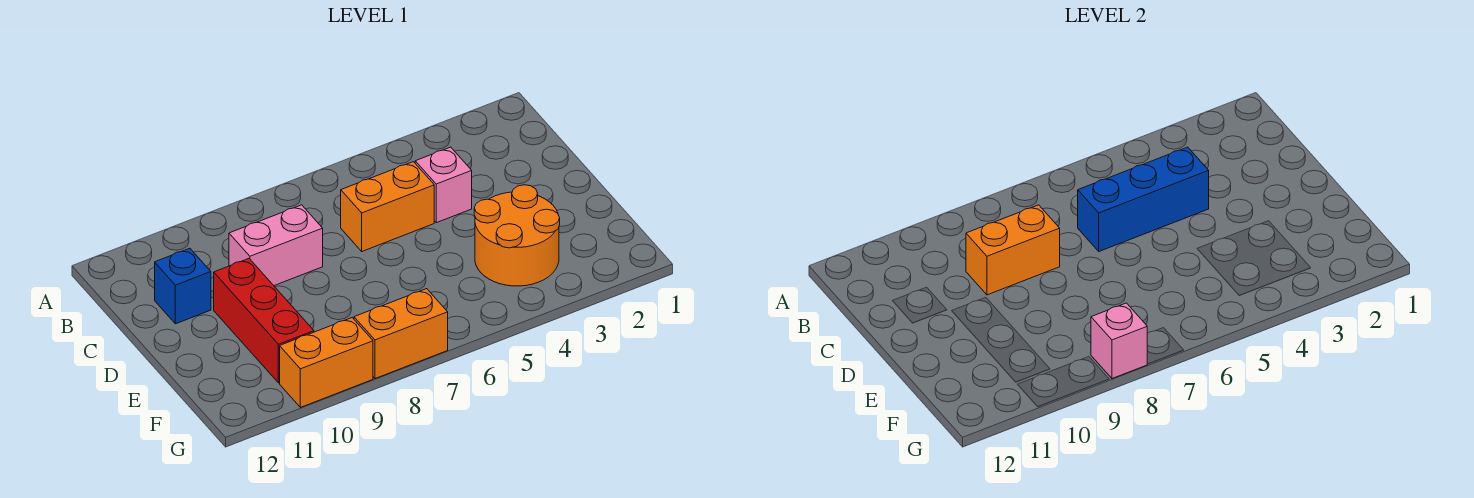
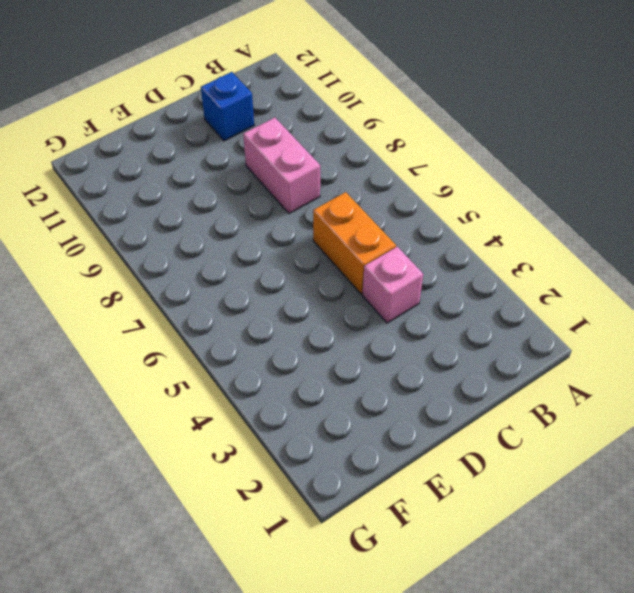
none -> red 1x3 brick [214,259,314,383]
none -> orange 2x2 round brick [474,185,560,286]

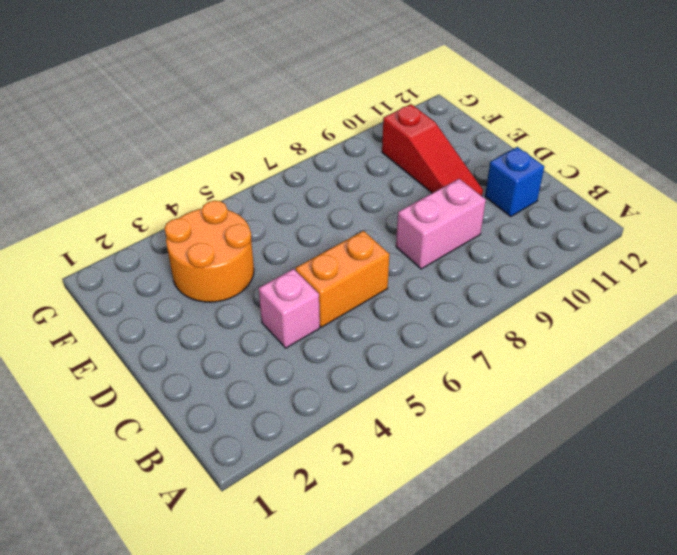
red 1x3 slope [382,104,483,196] -> red 1x3 brick [214,259,314,383]
none -> orange 1x2 brick [354,289,448,379]
none -> orange 1x2 brick [280,318,373,407]

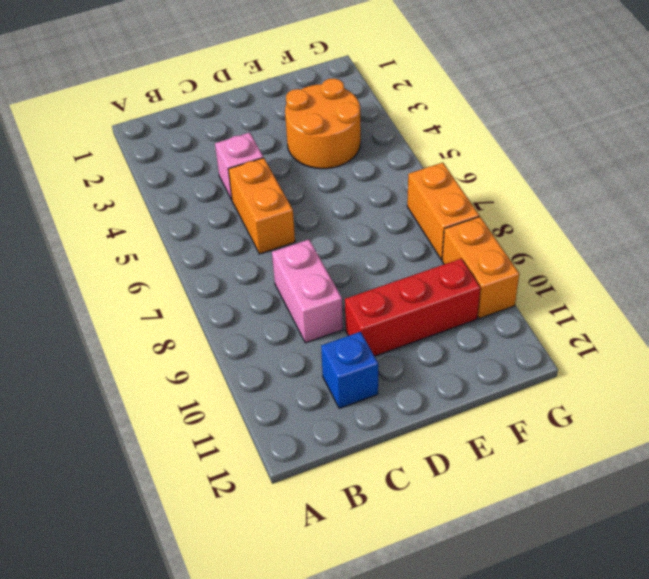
none -> blue 1x3 brick [1078,147,1209,251]
none -> orange 1x2 brick [966,205,1060,295]

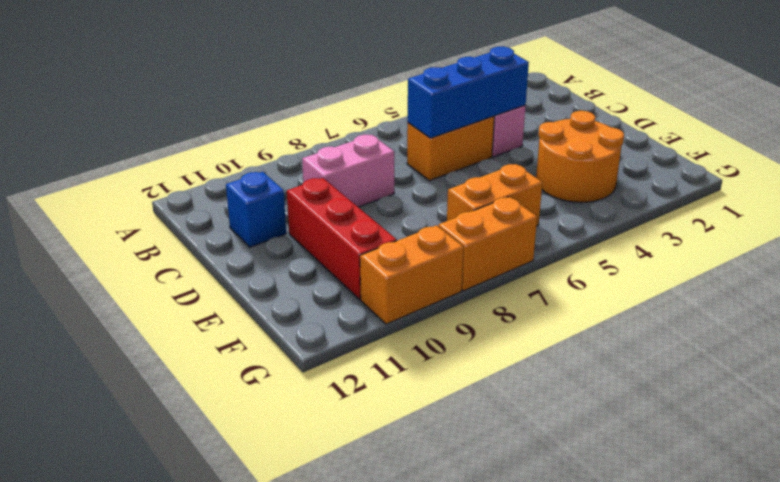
orange 1x2 brick [447,164,542,226] -> orange 1x2 brick moved to [966,205,1060,295]
none -> pink 1x1 brick [1091,303,1147,379]

